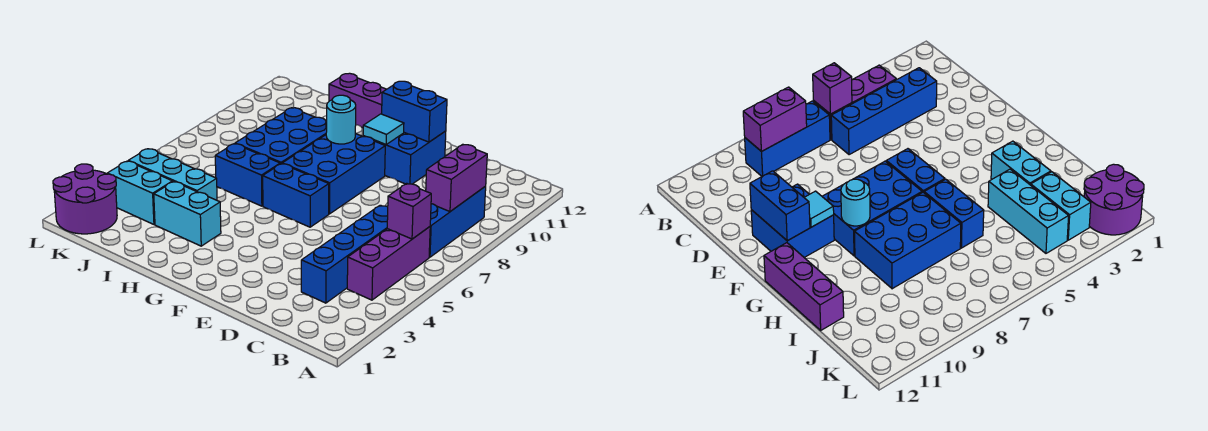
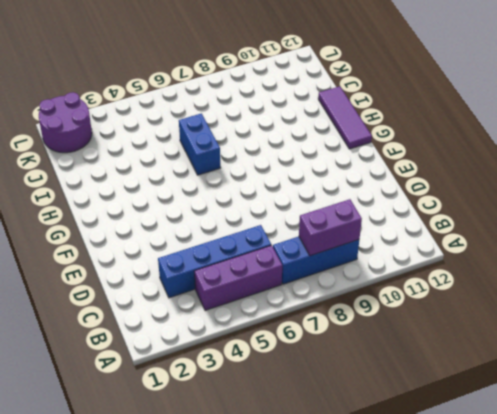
purple 1x3 tile [318,86,372,149] -> purple 1x3 brick [329,73,386,128]
none -> blue 2x2 brick [363,131,446,184]
none -> blue 1x2 brick [263,164,329,227]
none -> blue 2x3 brick [282,134,385,214]

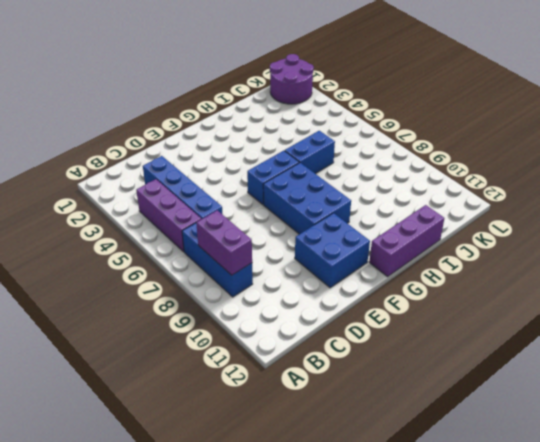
none -> cyan 1x2 brick [154,181,221,246]
none -> blue 2x3 brick [235,108,327,164]
none -> cyan 1x3 brick [129,149,217,200]

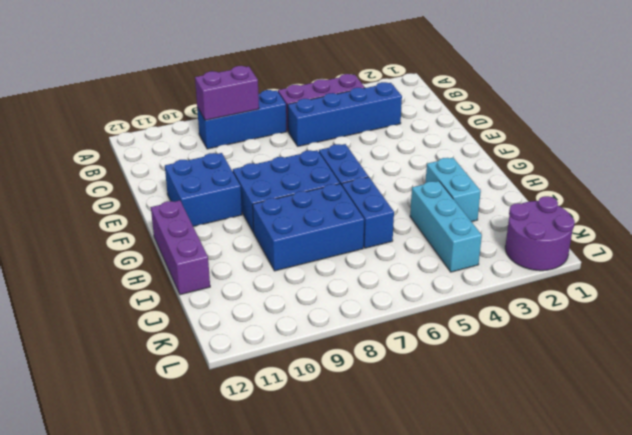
none -> cyan 1x2 brick [107,161,173,224]
none -> purple 1x1 brick [387,183,431,239]
none -> blue 1x2 brick [382,81,447,142]

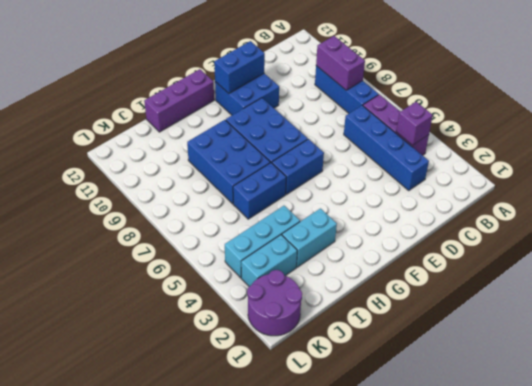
purple 1x1 brick [396,102,433,145] -> purple 1x1 brick moved to [387,183,431,239]
none -> cyan 1x1 tile [363,114,404,145]
none -> cyan 1x1 round brick [326,95,356,144]

